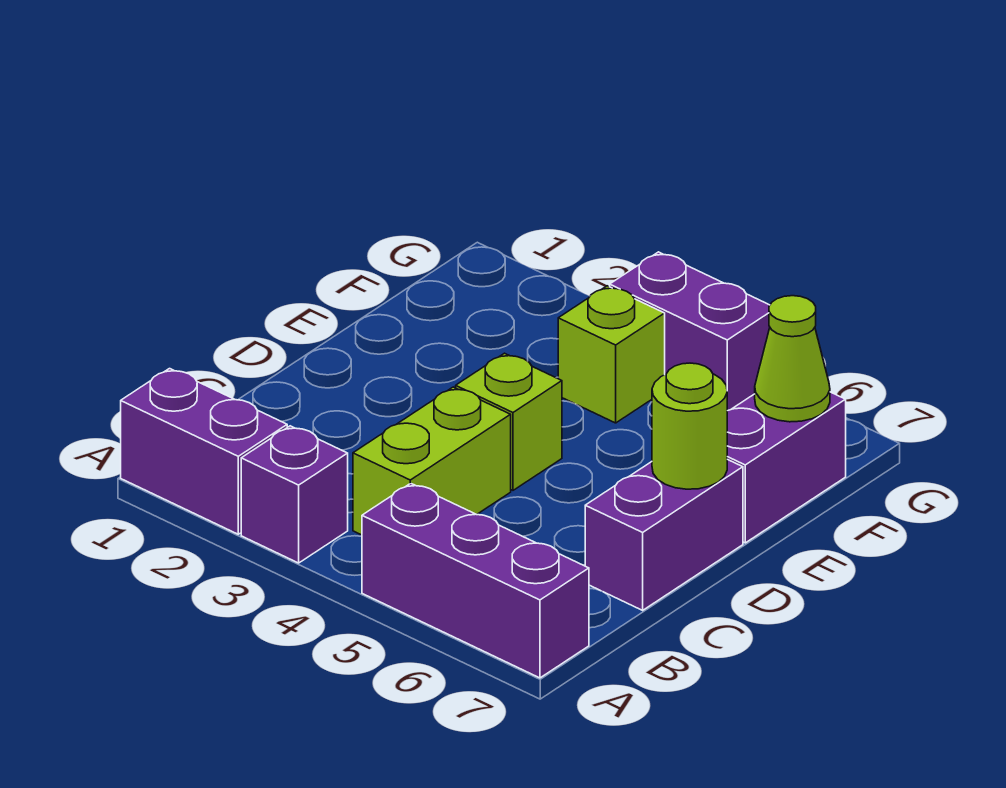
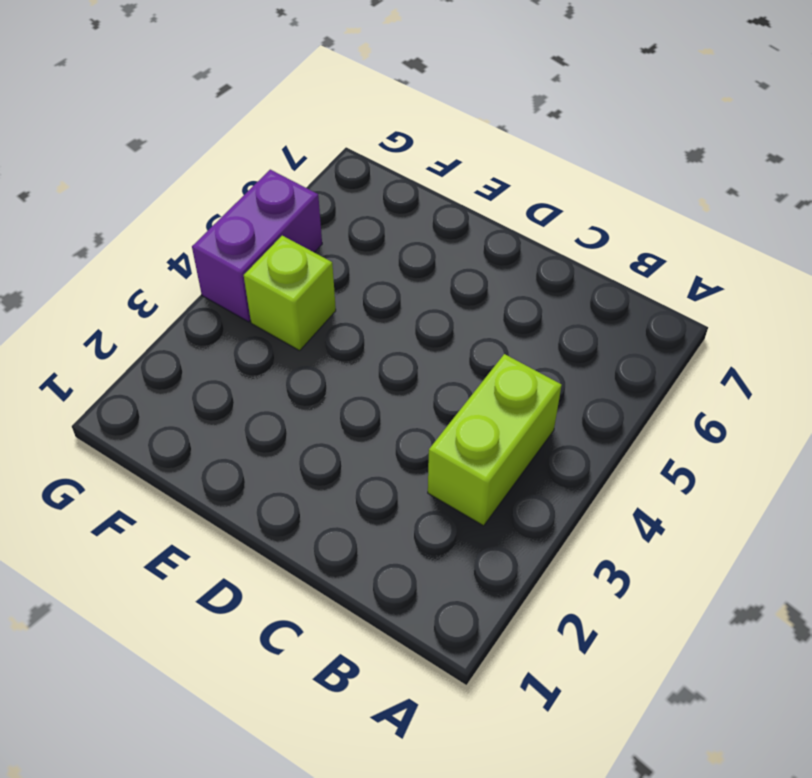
lime 1x2 brick [428,354,562,526] -> lime 1x2 brick turned to [353,387,511,535]
none -> purple 1x2 brick [121,369,287,534]
none -> purple 1x1 brick [241,426,348,563]

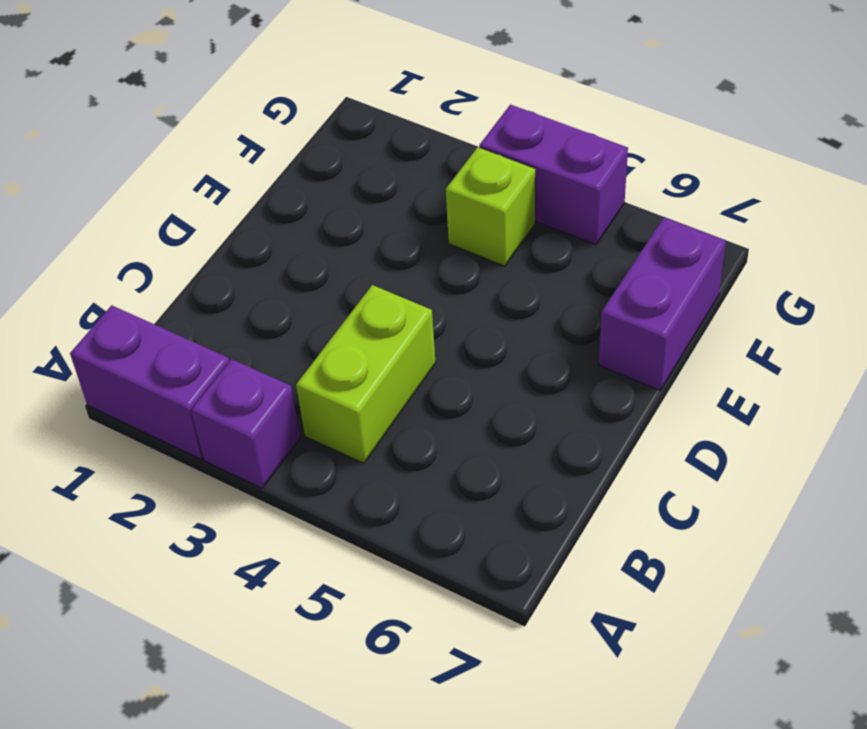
none -> purple 1x3 brick [362,483,589,678]
none -> purple 1x2 brick [585,459,743,610]

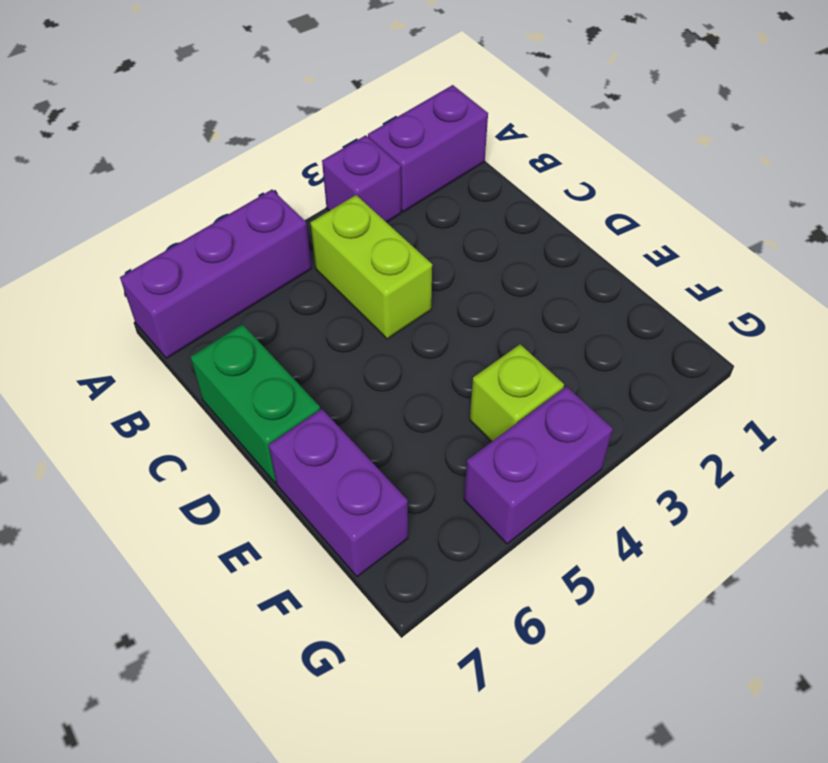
green 1x2 brick [190,324,320,483] -> purple 1x2 brick [585,459,743,610]
none -> lime 1x1 brick [456,353,562,490]
none -> lime 1x1 round brick [652,363,727,489]

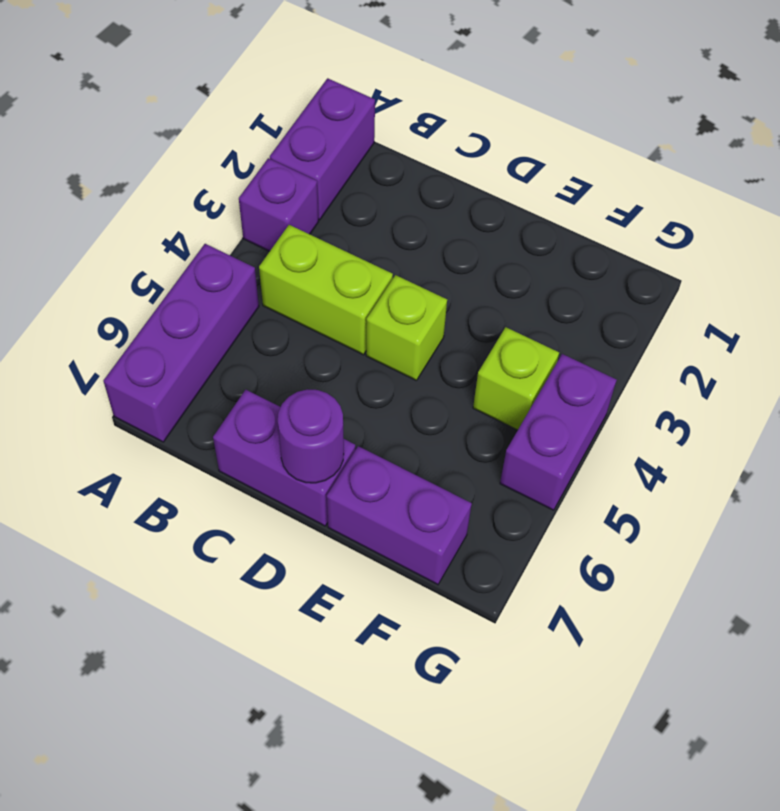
purple 1x1 round brick [278,389,344,483] -> lime 1x1 round brick [652,363,727,489]
none -> lime 1x1 cone [755,296,830,422]

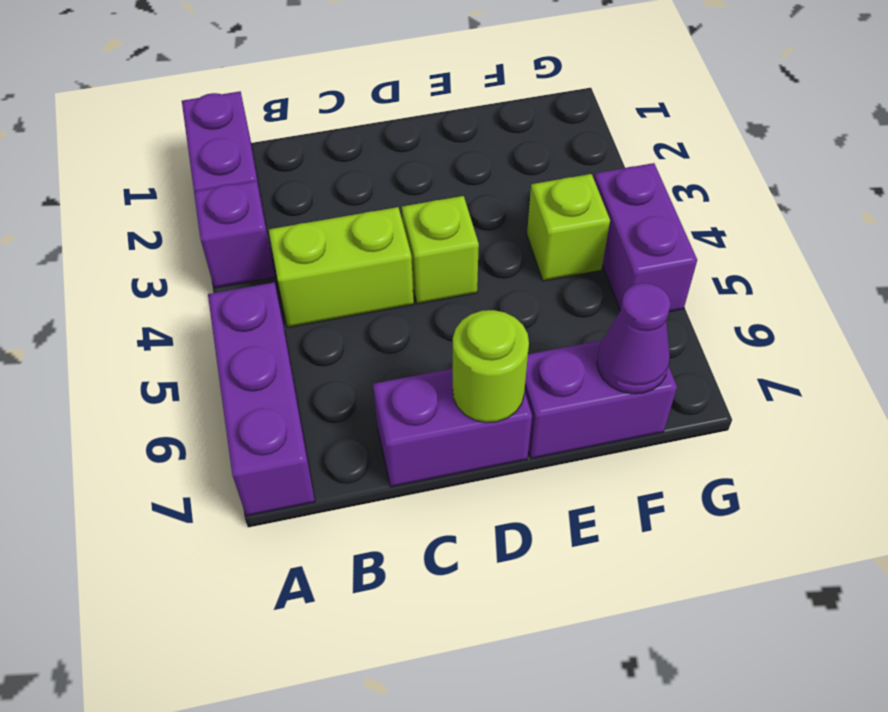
purple 1x1 cone [597,283,671,394] -> lime 1x1 cone [755,296,830,422]

